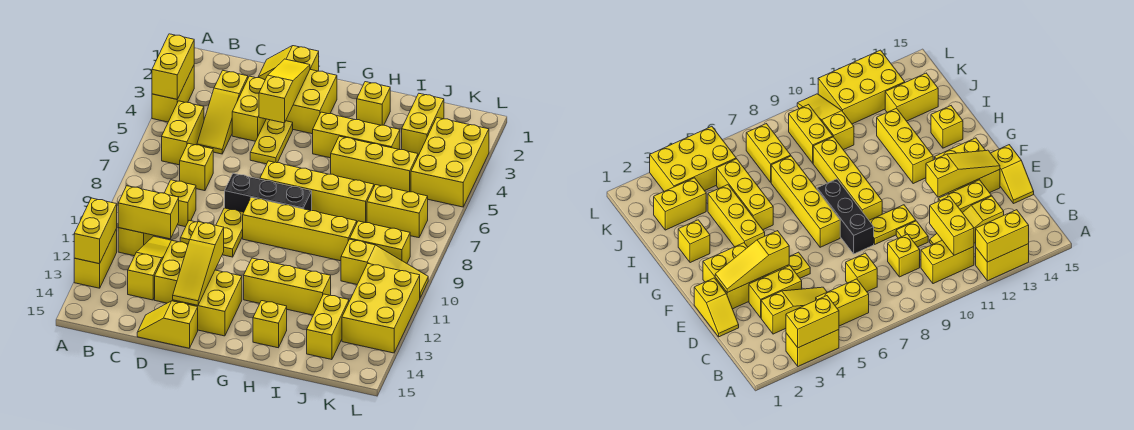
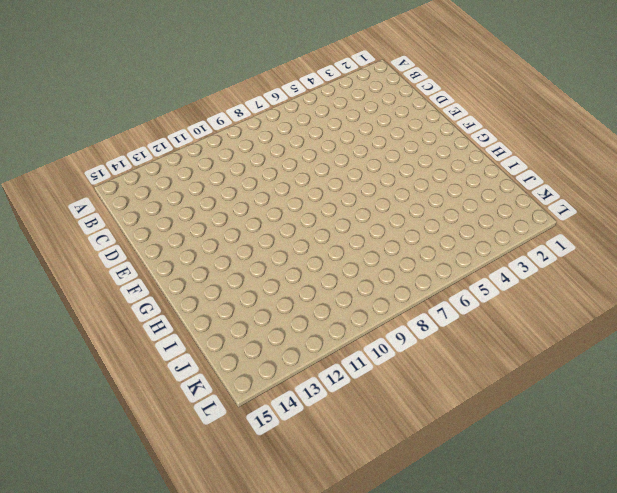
none -> yellow 1x2 brick [152,66,194,122]
none -> yellow 1x2 brick [74,229,117,288]
none -> yellow 1x2 brick [162,101,204,165]
none -> yellow 1x2 brick [118,228,154,256]

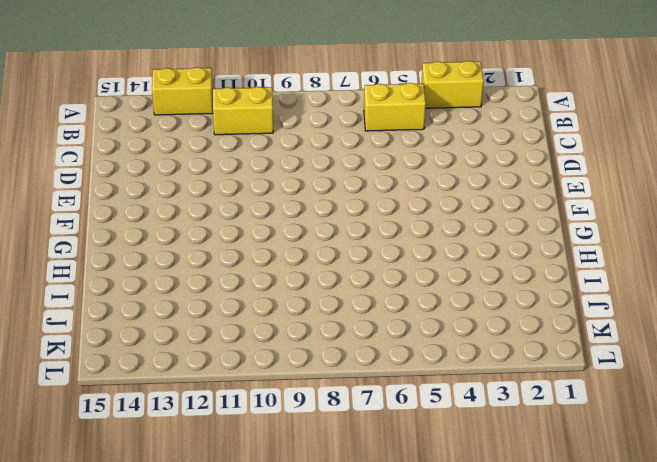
none -> yellow 1x3 slope [197,71,248,154]
none -> yellow 1x1 brick [180,143,213,191]
none -> yellow 1x1 brick [165,180,196,227]
none -> yellow 1x3 slope [128,236,173,300]

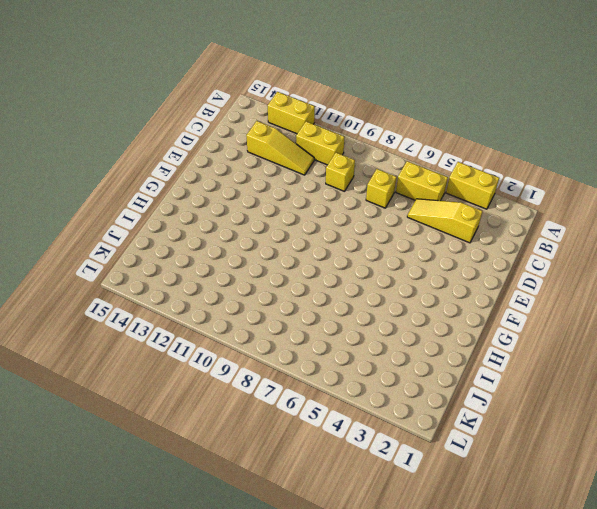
none -> yellow 1x2 slope [258,46,319,80]
none -> yellow 1x2 brick [232,76,266,141]
none -> yellow 1x1 plate [180,221,198,244]
none -> yellow 1x2 brick [155,240,188,303]

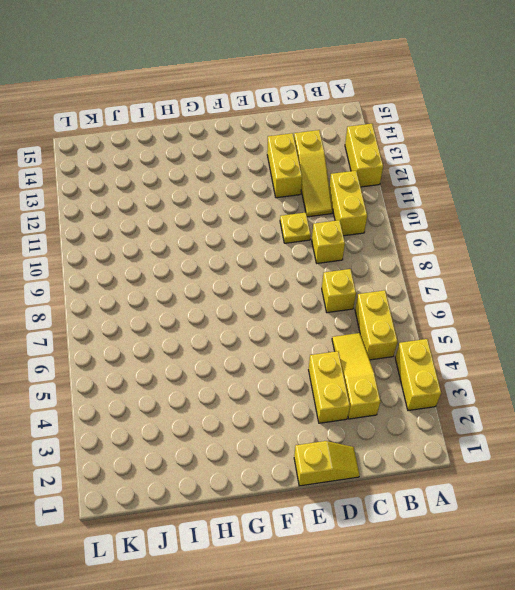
none -> yellow 1x2 slope [137,301,198,348]
none -> yellow 2x2 brick [286,69,337,134]
none -> yellow 1x2 plate [250,119,293,164]
none -> black 1x3 brick [225,173,312,212]

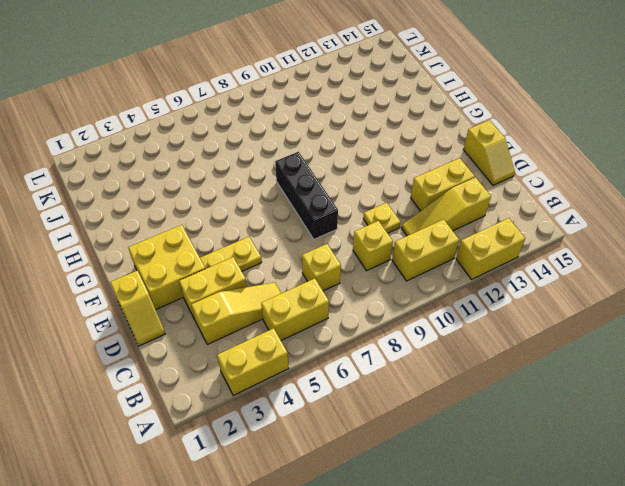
none -> yellow 1x2 plate [216,208,244,257]
none -> yellow 2x2 brick [173,270,242,336]
none -> yellow 1x4 brick [260,161,374,223]
none -> yellow 1x4 brick [243,198,357,261]

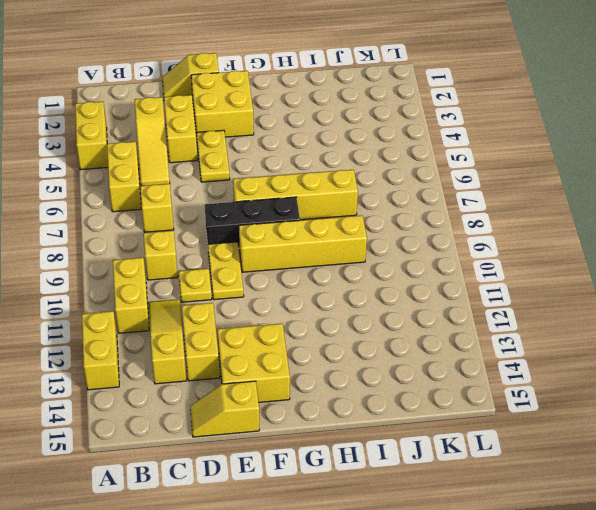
none -> yellow 1x3 brick [313,112,400,158]
none -> yellow 1x3 brick [244,258,331,315]
none -> yellow 1x1 brick [357,82,390,125]
none -> yellow 1x3 brick [331,136,418,192]

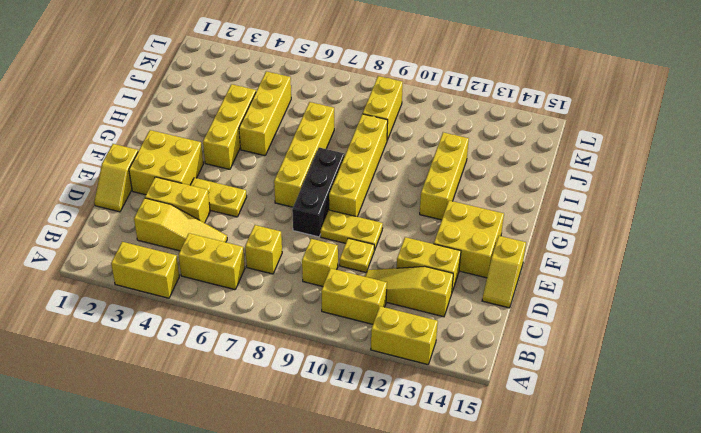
none -> yellow 1x1 brick [357,82,390,125]
none -> yellow 1x1 brick [253,301,287,348]
none -> yellow 1x2 brick [402,94,444,156]
none -> yellow 1x2 brick [367,185,428,238]

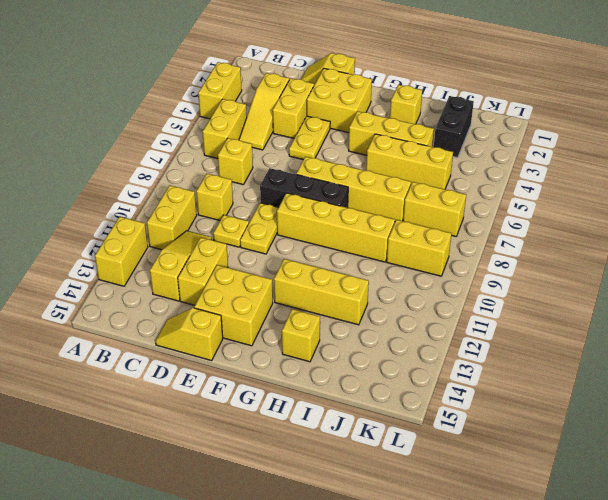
black 1x2 brick [434,96,474,158] -> yellow 1x2 brick [402,94,444,156]
none -> yellow 1x3 slope [341,239,428,297]
none -> yellow 1x2 brick [307,294,349,360]
none -> yellow 2x3 brick [411,118,489,207]
none -> yellow 2x3 brick [342,264,420,353]

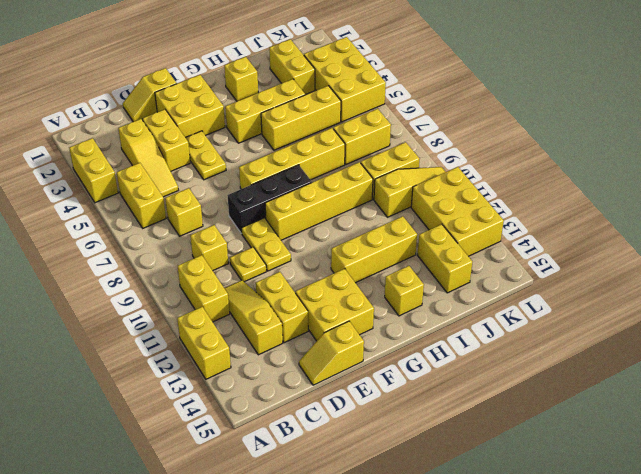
none -> yellow 1x2 brick [152,34,194,99]
none -> yellow 1x2 brick [74,198,117,264]
none -> yellow 1x2 brick [118,186,179,239]
none -> yellow 1x3 slope [259,59,310,123]

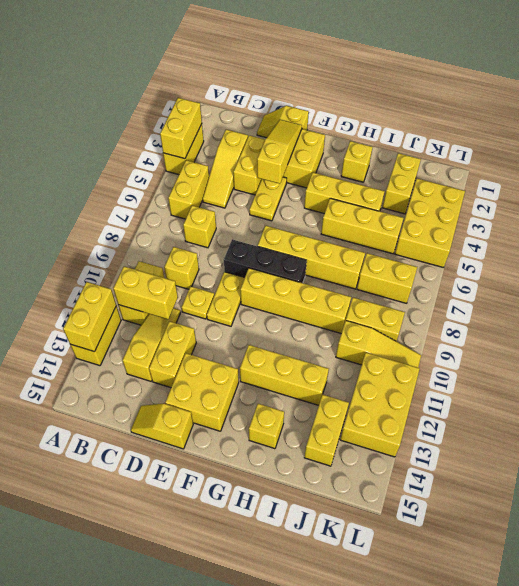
none -> yellow 1x3 slope [173,222,224,305]

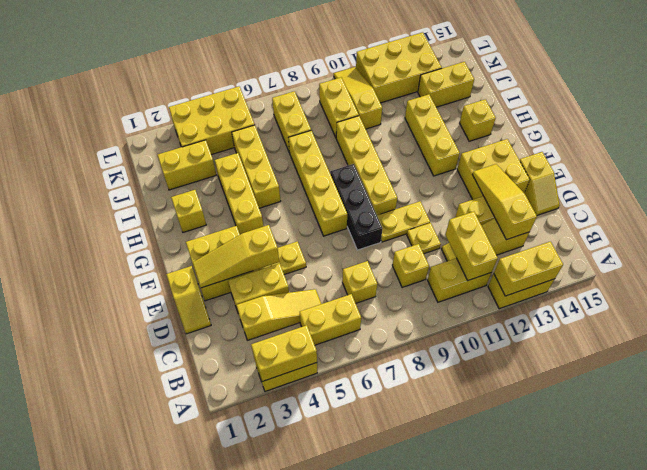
yellow 1x3 slope [472,164,537,240] -> yellow 1x3 slope turned to [173,222,224,305]

